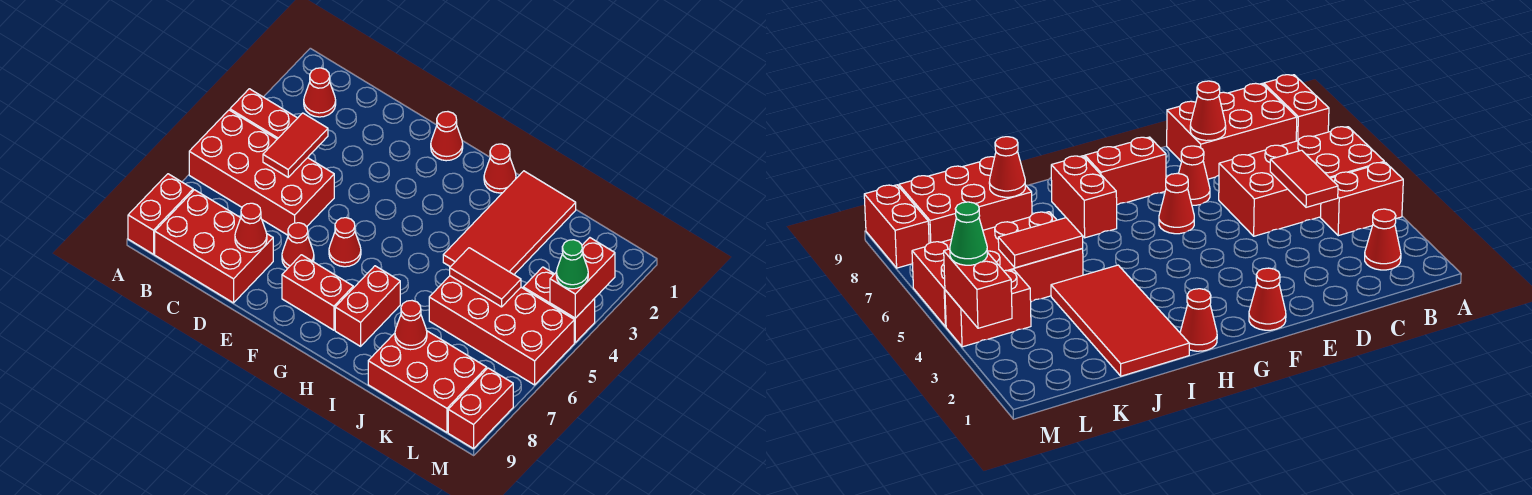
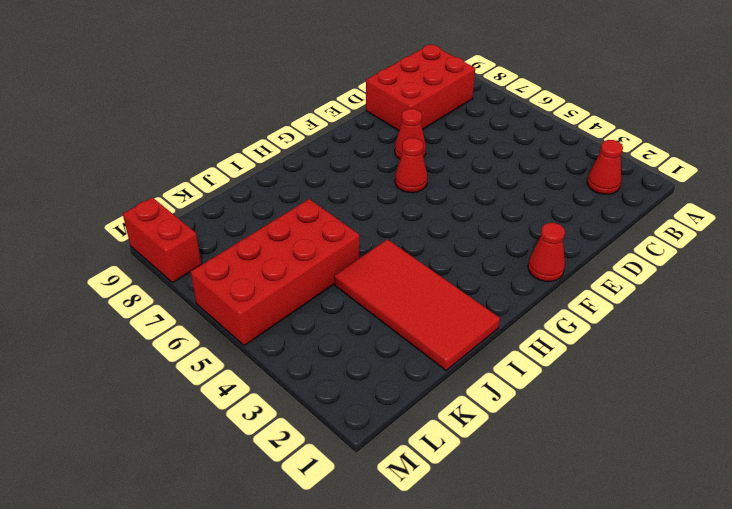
none -> red 1x2 brick [230,89,297,139]
none -> red 2x4 brick [189,110,334,235]
none -> red 1x2 brick [128,174,193,254]

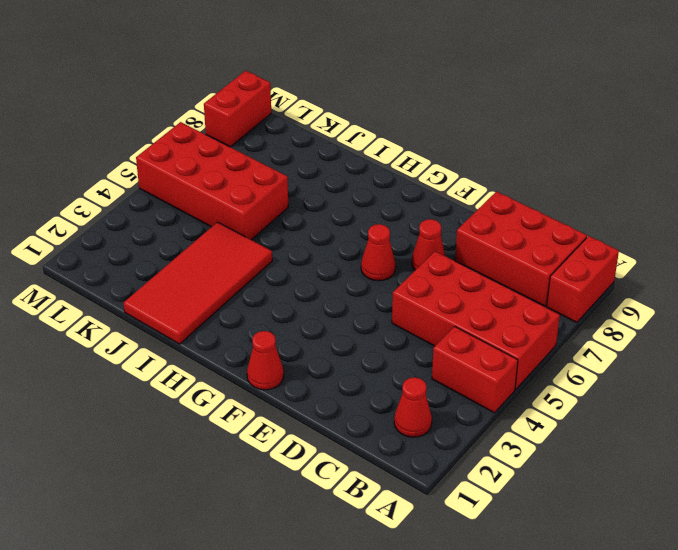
none -> red 1x2 brick [282,255,353,330]
none -> red 1x1 cone [484,144,516,193]
none -> red 1x2 brick [335,266,400,346]

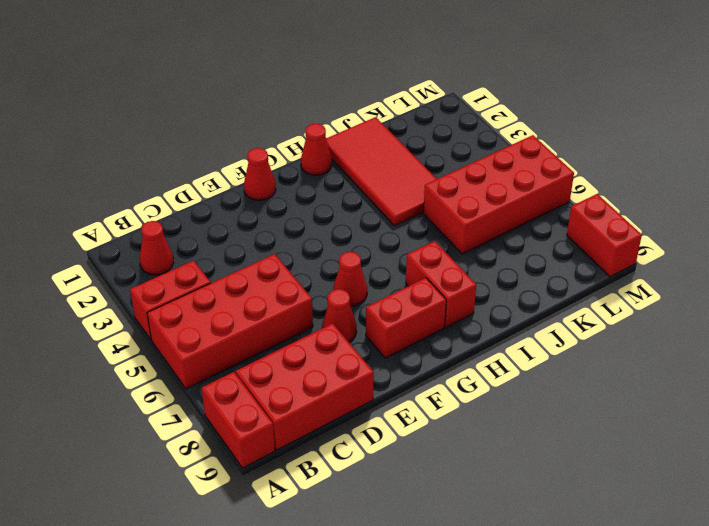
none -> red 2x3 brick [368,331,487,432]
none -> red 1x2 brick [523,267,595,342]
none -> red 1x2 tile [263,113,328,177]

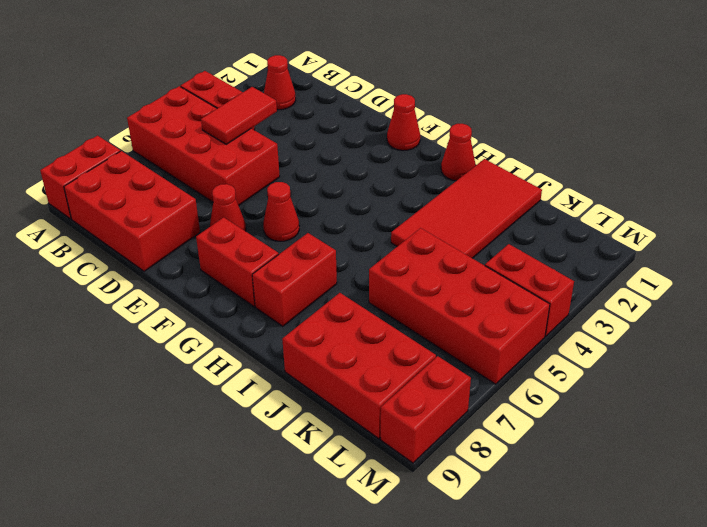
none -> red 1x1 cone [235,203,267,252]
none -> red 1x2 tile [450,248,521,307]
none -> red 1x1 cone [395,301,427,350]

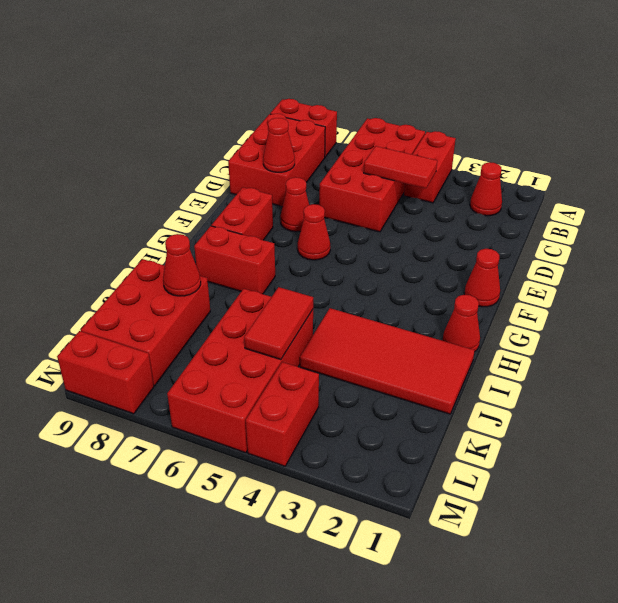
none -> red 1x2 brick [550,238,615,318]
none -> green 1x1 cone [556,240,588,289]

